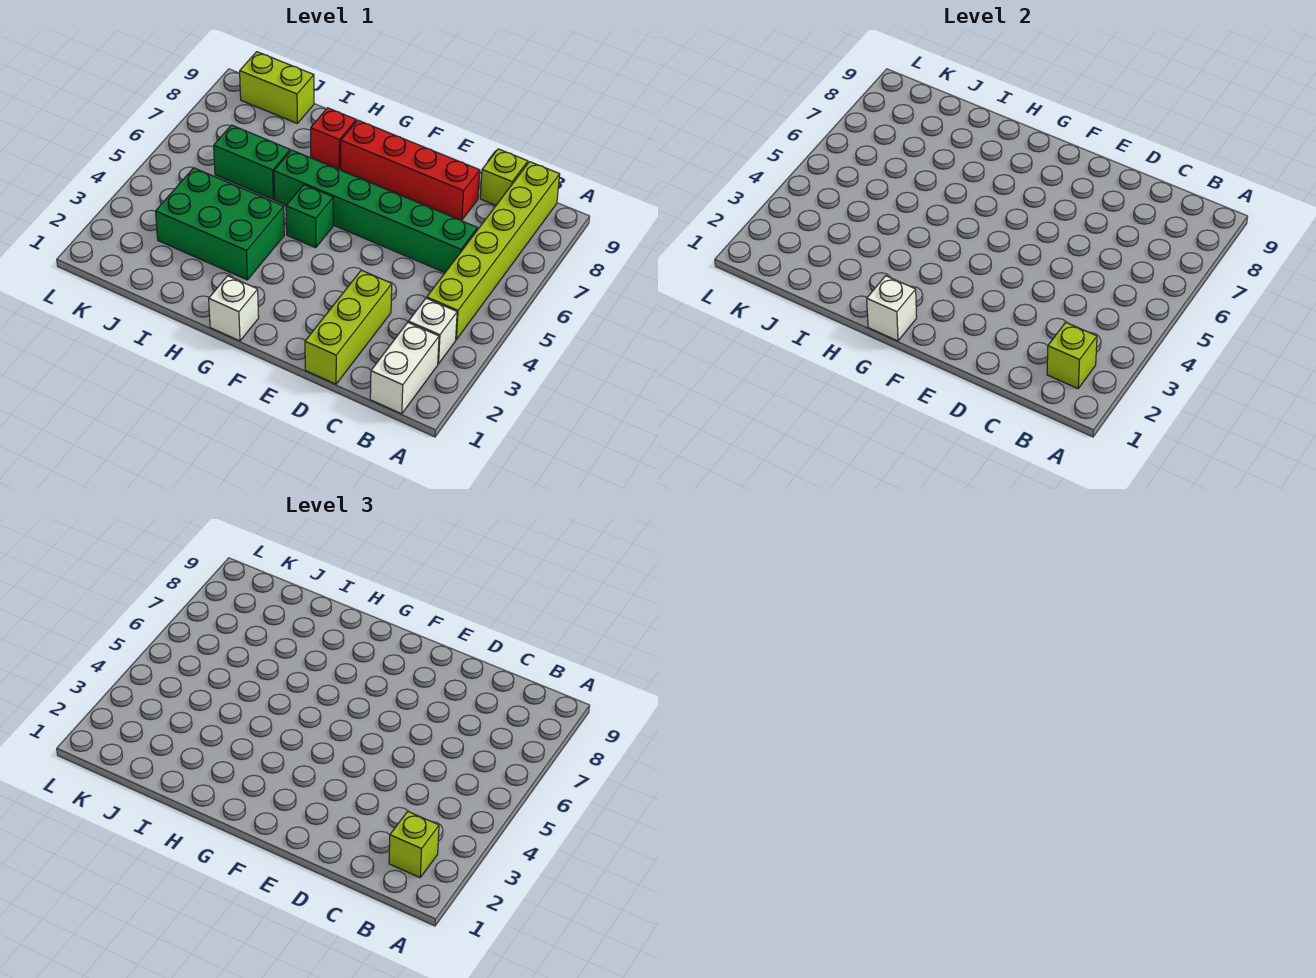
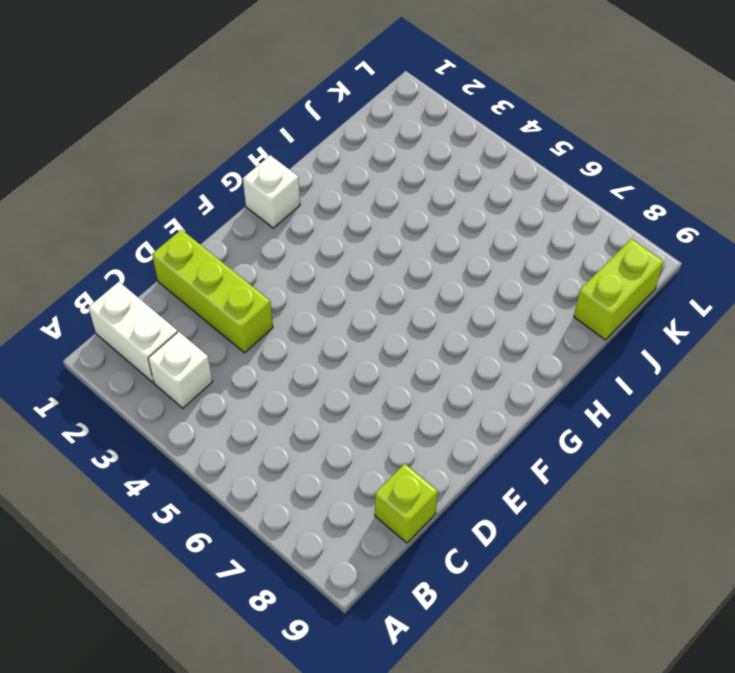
none -> lime 1x6 brick [427,162,560,339]
none -> green 1x6 brick [274,150,477,272]
none -> red 1x4 brick [341,120,480,220]

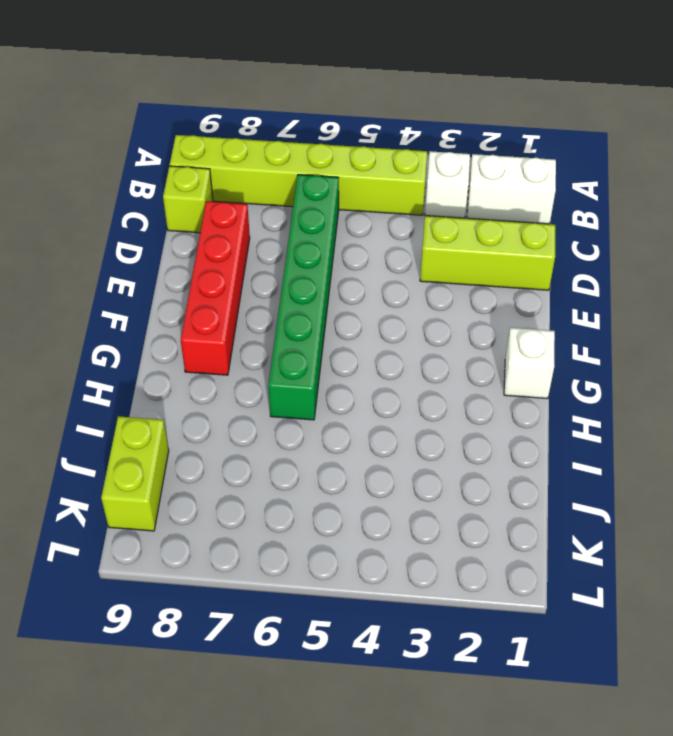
none -> green 1x1 brick [286,185,333,248]
none -> green 2x3 brick [156,168,284,280]
none -> red 1x1 brick [311,108,356,169]

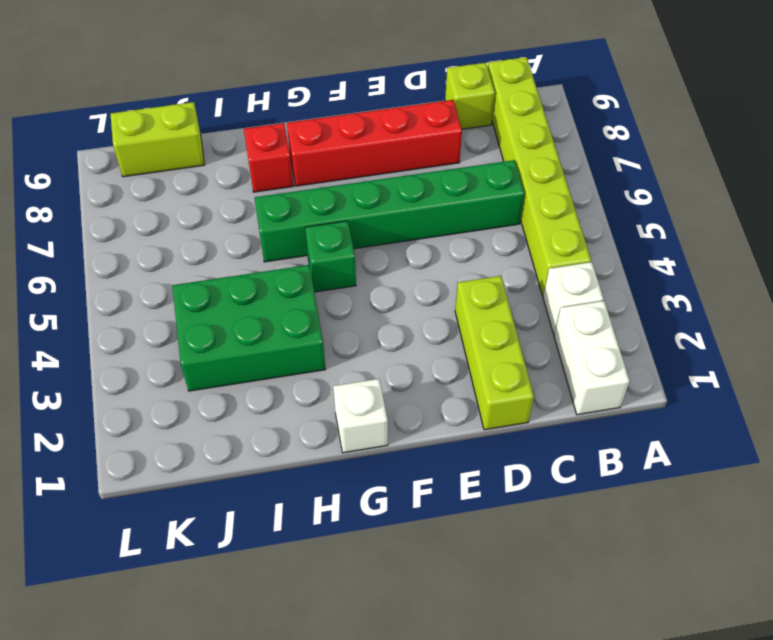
none -> green 1x2 brick [214,125,290,199]
none -> lime 1x1 brick [1047,322,1097,388]
none -> white 1x1 brick [867,276,917,341]

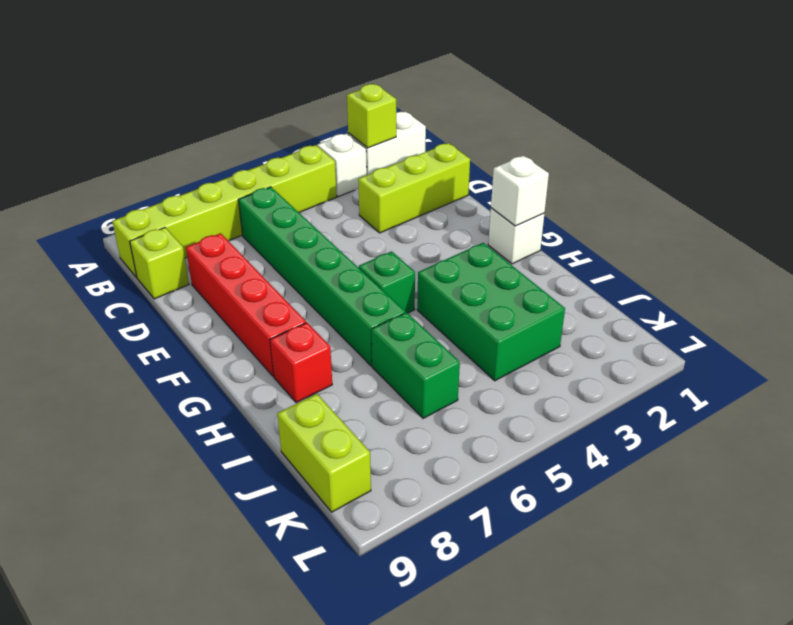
none -> lime 1x1 brick [389,811,439,877]

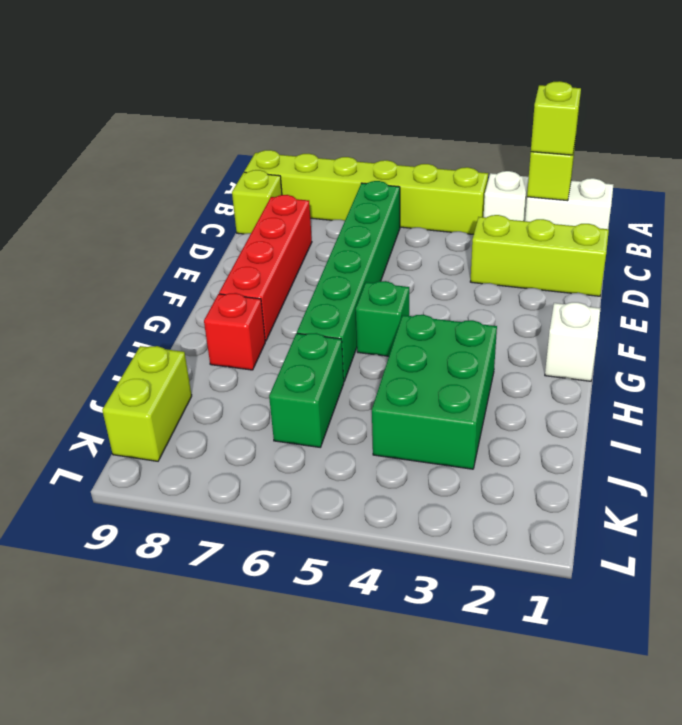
none -> white 1x1 brick [867,276,917,341]

